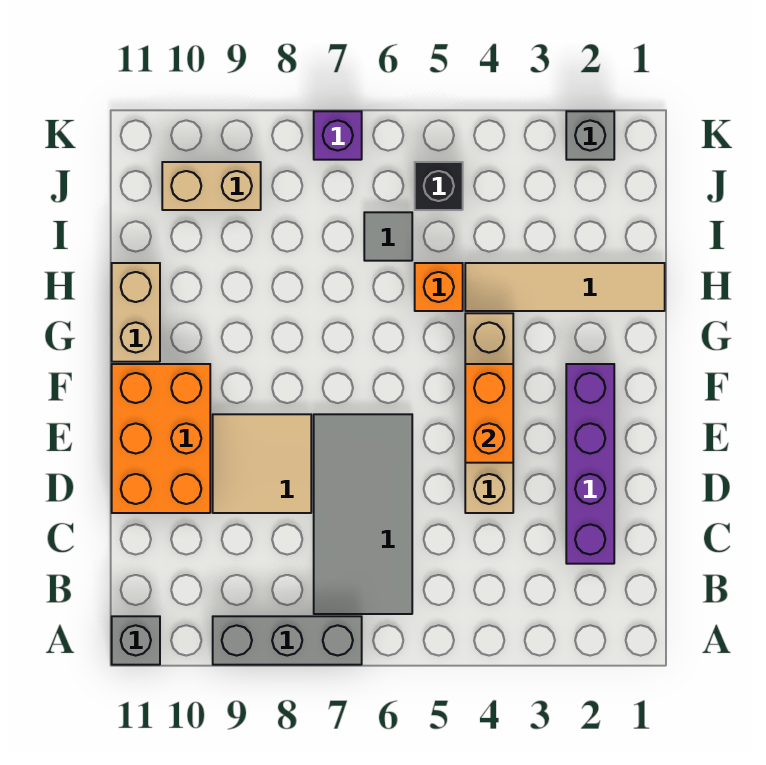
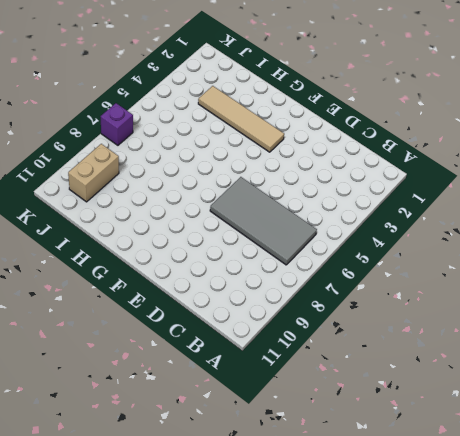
tan 1x4 tile [198,86,284,152] -> tan 1x4 tile turned to [465,263,665,311]
none -> grey 1x3 brick [213,616,362,665]
none -> grey 1x1 brick [112,616,160,665]
none -> purple 1x4 brick [566,364,614,564]

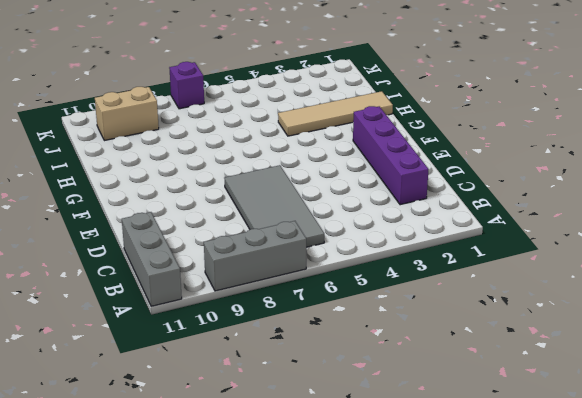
grey 1x3 brick [122,212,182,306] -> grey 1x1 brick [112,616,160,665]
none -> tan 1x4 brick [465,313,513,513]
none -> tan 2x2 tile [213,414,311,513]
none -> orange 2x3 brick [112,364,210,513]

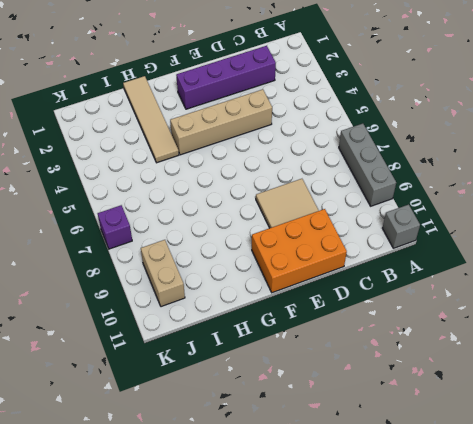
none -> grey 2x4 tile [314,414,412,614]
none -> tan 1x2 brick [112,263,160,362]
none -> orange 1x1 brick [415,263,463,311]

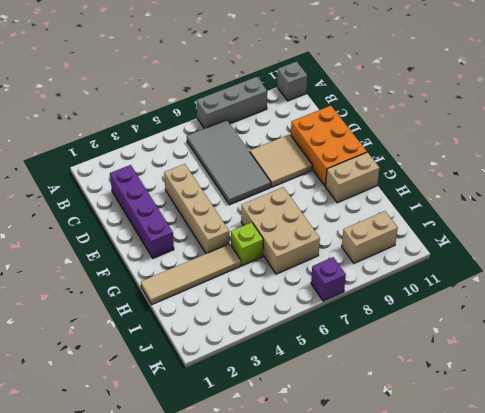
tan 2x3 brick [241,187,320,274] -> grey 1x1 tile [364,212,412,261]
tan 1x2 brick [326,152,379,203] -> tan 1x2 brick turned to [112,263,160,362]
lime 1x1 brick [231,222,263,266] -> orange 1x1 brick [415,263,463,311]
none -> black 1x1 brick [415,162,463,210]
none -> grey 1x1 brick [566,111,614,160]
none -> orange 1x2 brick [465,364,513,463]

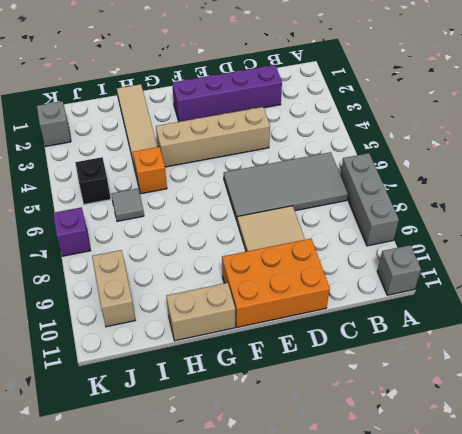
none -> orange 1x2 brick [465,364,513,463]

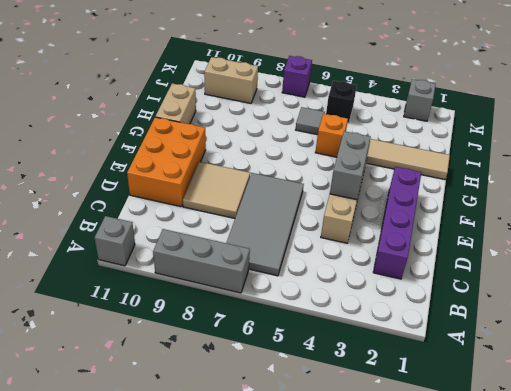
grey 1x2 brick [330,131,371,200] -> orange 1x2 brick [465,364,513,463]

